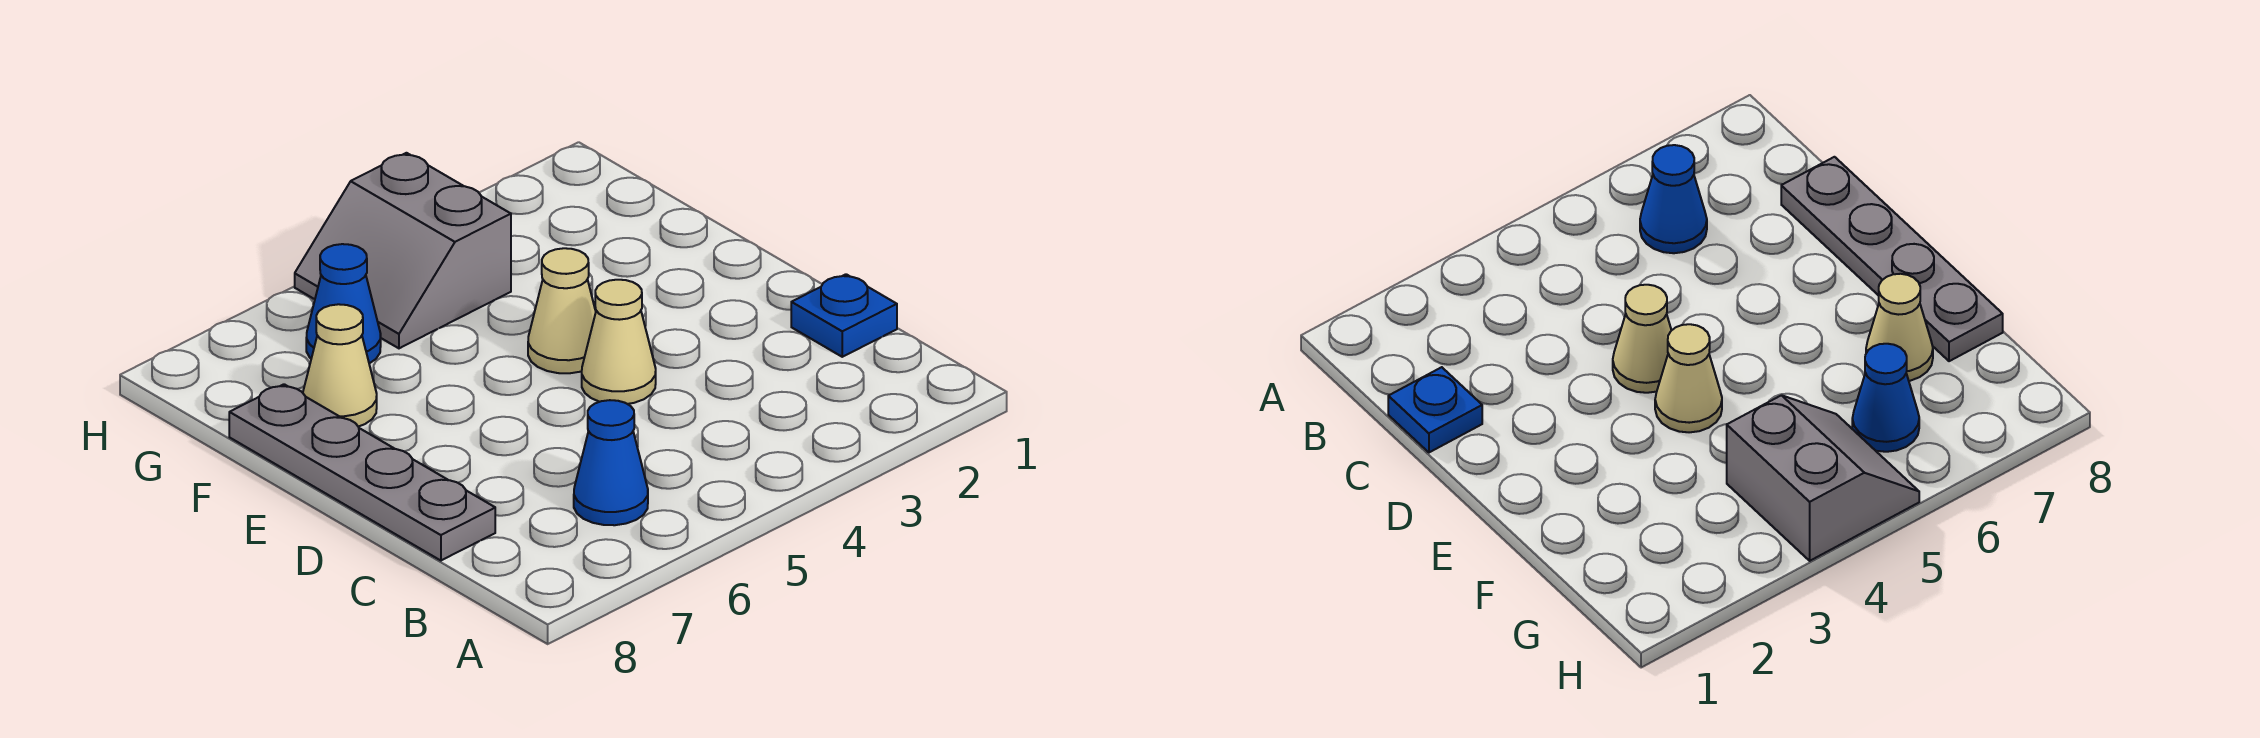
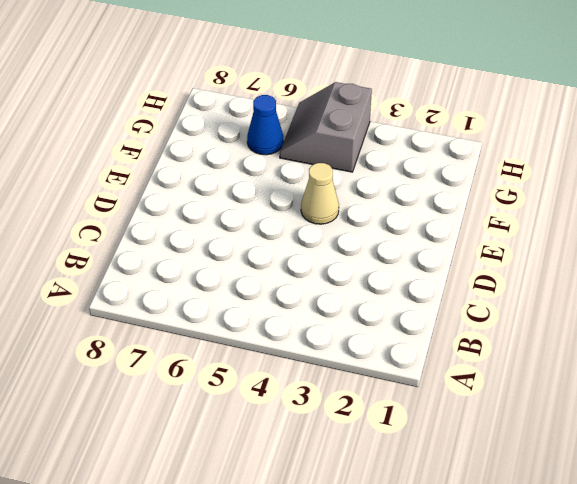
none -> blue 1x1 cone [574,400,648,525]
none -> blue 1x1 plate [791,274,897,357]

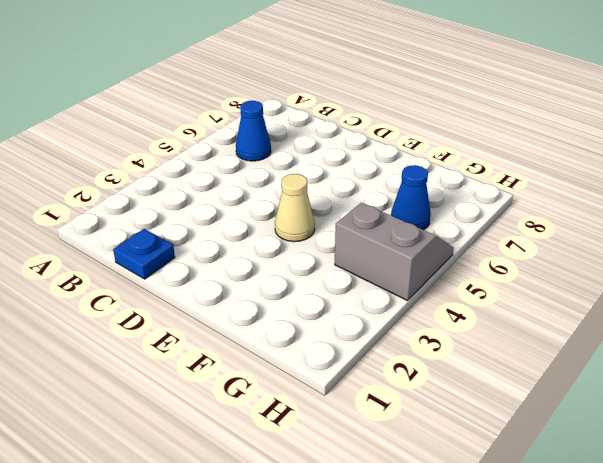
none -> grey 1x4 plate [229,384,495,561]
none -> tan 1x1 cone [582,280,656,404]

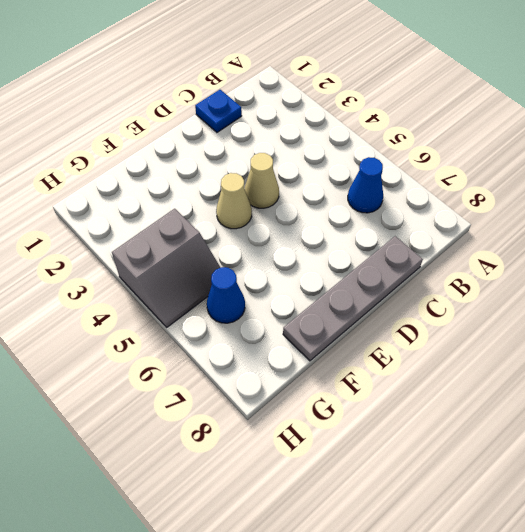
none -> tan 1x1 cone [303,304,377,427]

